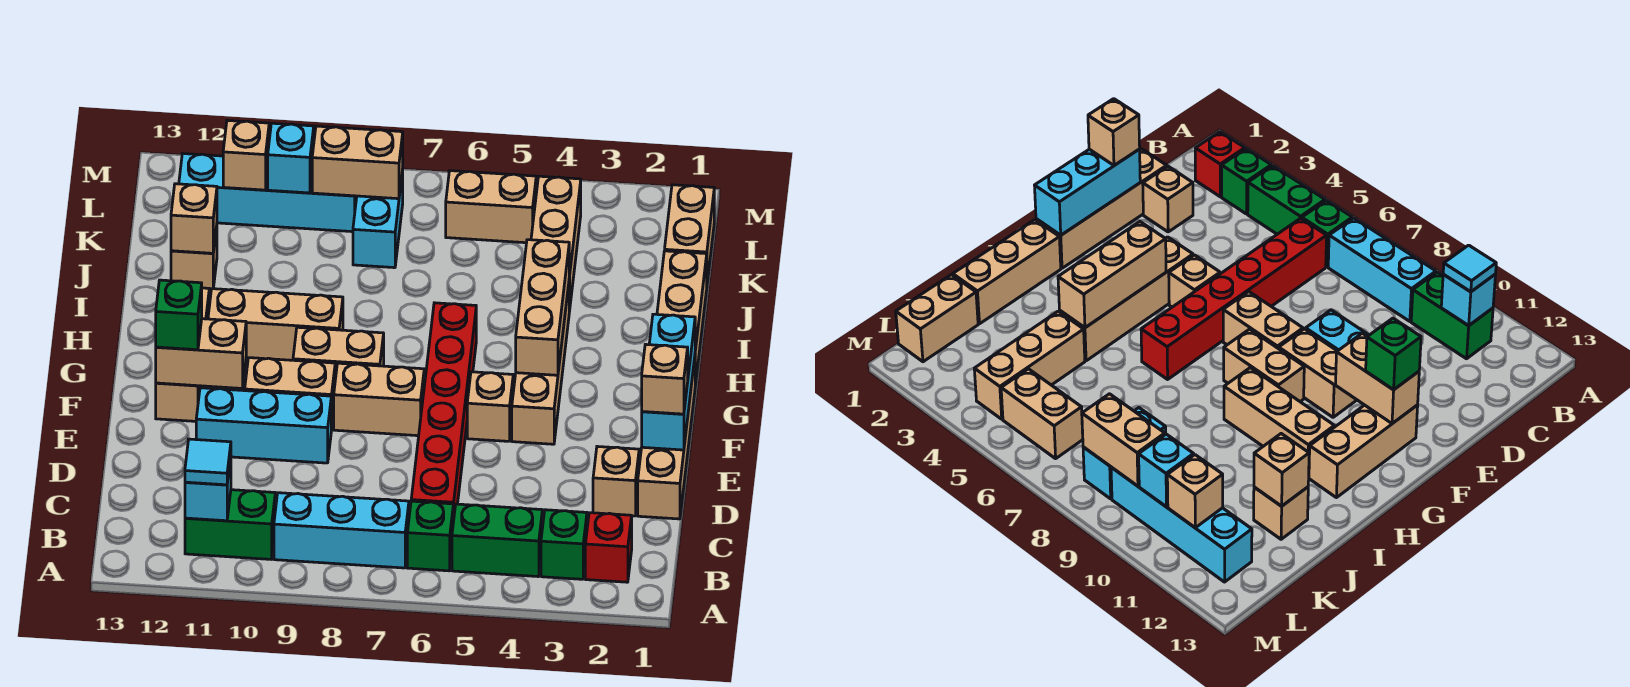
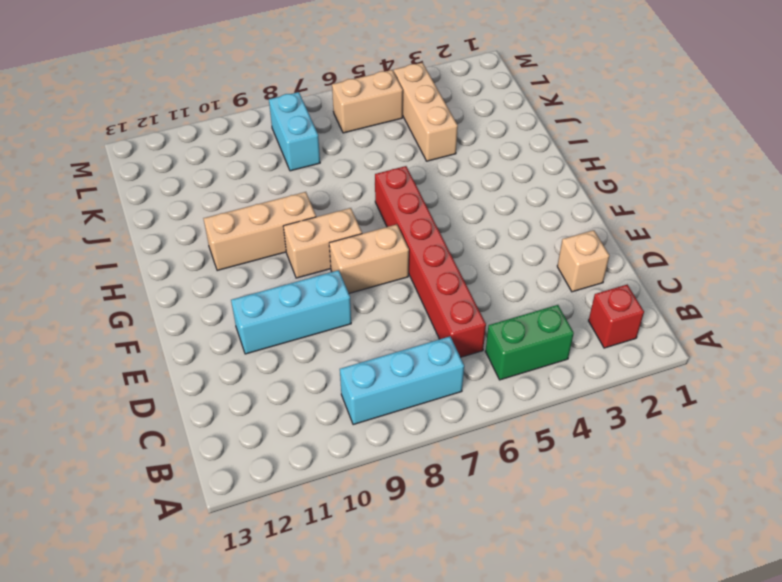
none -> green 1x1 brick [541,510,587,579]
none -> green 1x1 brick [407,501,453,571]
none -> green 1x2 brick [185,490,275,559]
none -> tan 1x4 brick [638,358,695,519]

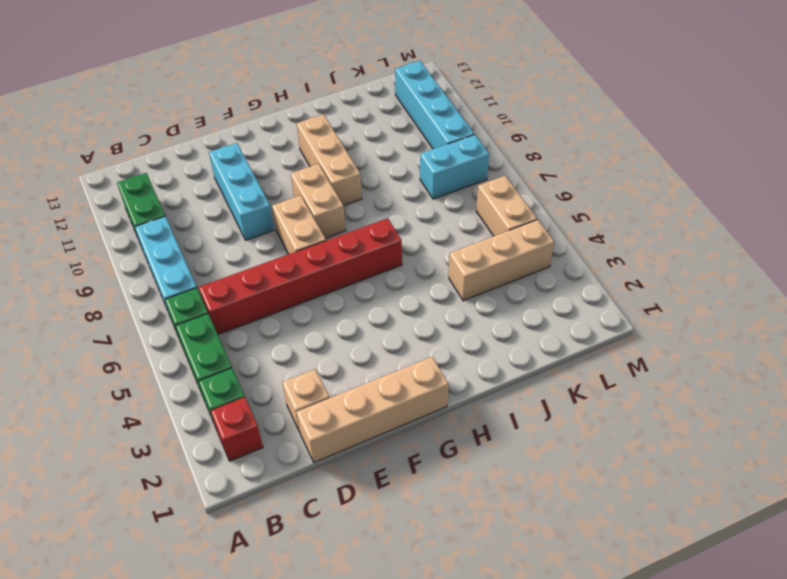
none -> tan 1x4 brick [512,285,569,444]
none -> tan 1x1 brick [467,372,513,441]
none -> tan 1x2 brick [245,358,335,430]
none -> tan 1x3 brick [156,288,209,421]

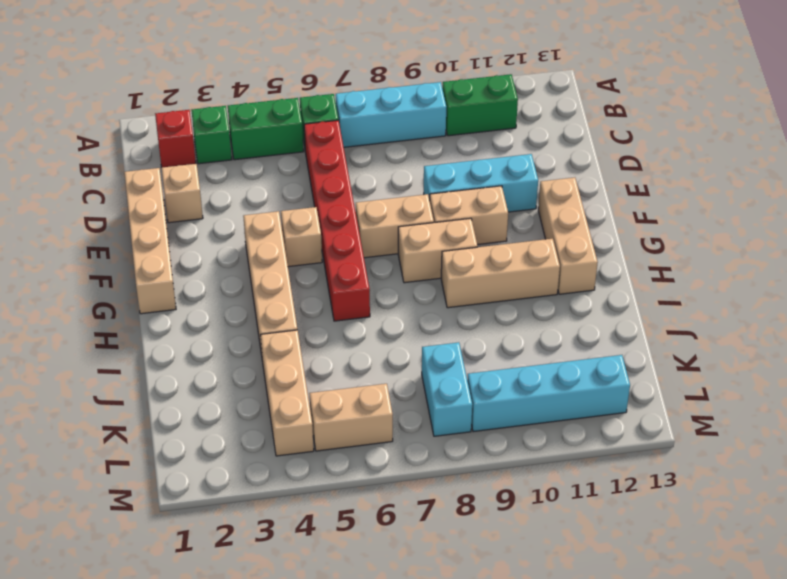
none -> tan 1x3 brick [657,251,707,385]
none -> tan 1x1 brick [171,227,217,289]
none -> tan 1x2 brick [665,185,714,282]
none -> cyan 1x1 brick [185,457,231,521]

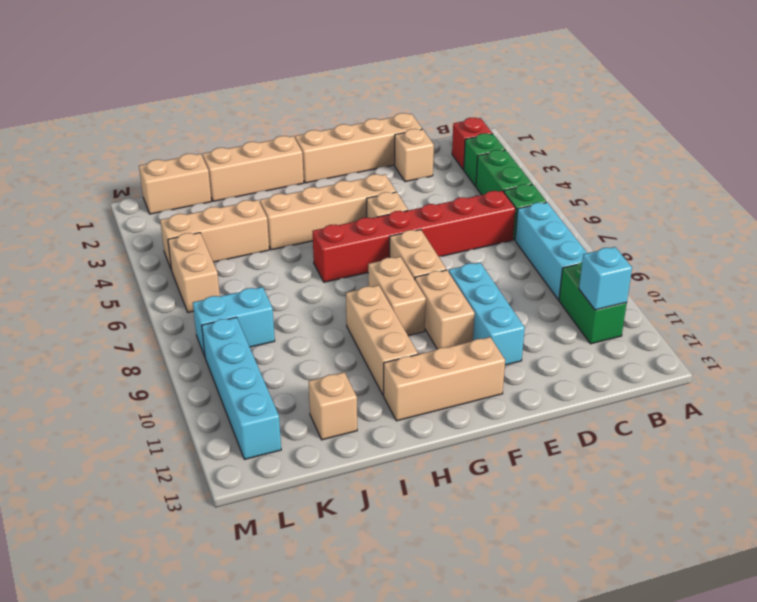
none -> cyan 1x3 brick [642,314,695,450]
none -> tan 1x2 brick [156,319,246,388]
none -> tan 1x3 brick [516,240,569,375]
none -> tan 1x1 brick [171,184,217,253]

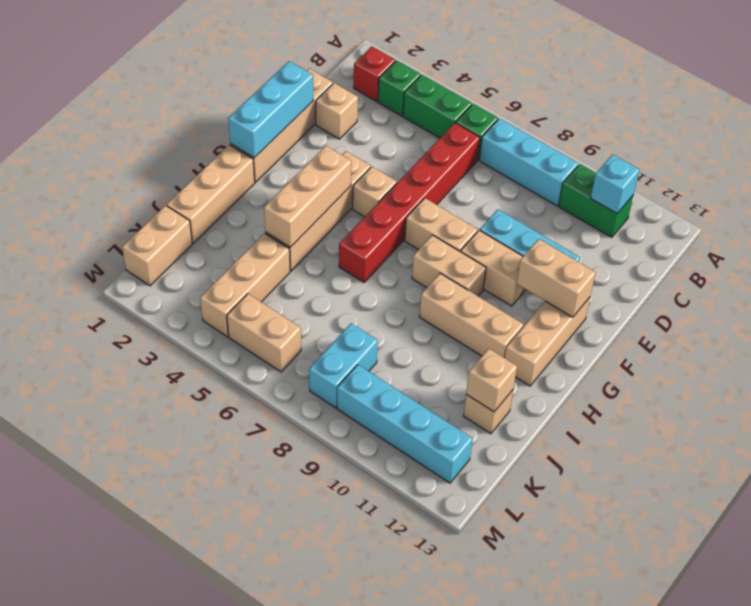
none -> tan 1x2 brick [312,126,403,199]
none -> cyan 1x1 brick [268,123,314,193]
none -> tan 1x1 brick [223,120,269,190]
none -> cyan 1x1 tile [185,439,231,485]

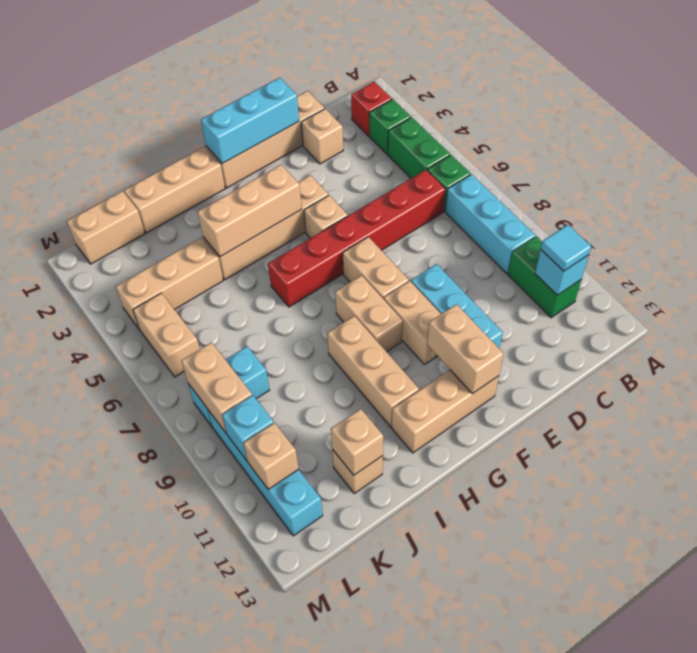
none -> tan 1x1 brick [642,344,688,414]
none -> green 1x1 brick [156,280,202,350]

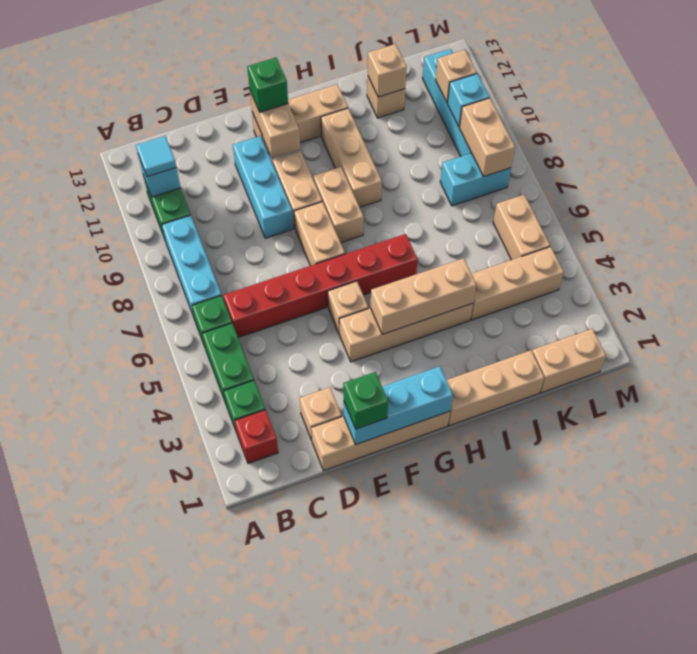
green 1x1 brick [343,372,388,429] -> tan 1x1 brick [642,344,688,414]

